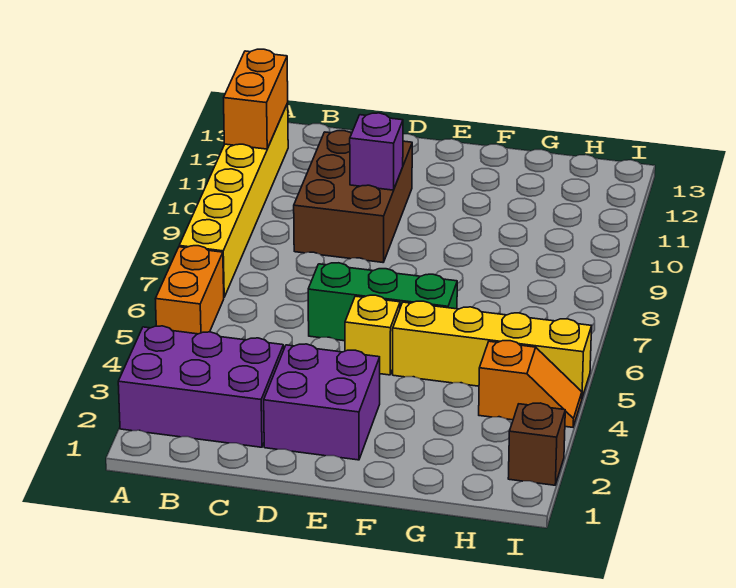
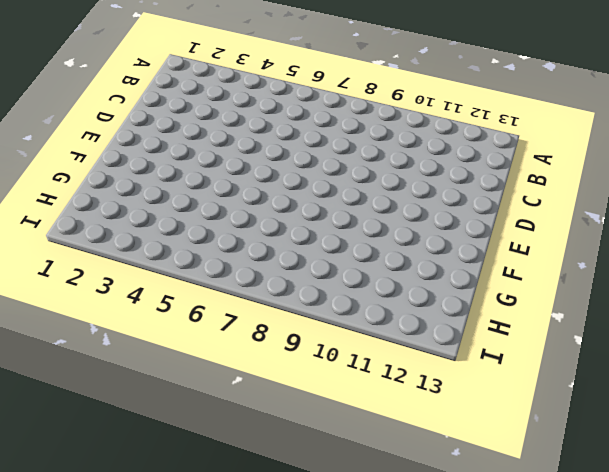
none -> purple 2x3 brick [118,326,284,447]
none -> orange 1x2 brick [156,246,224,334]
none -> yellow 1x6 brick [179,103,288,297]

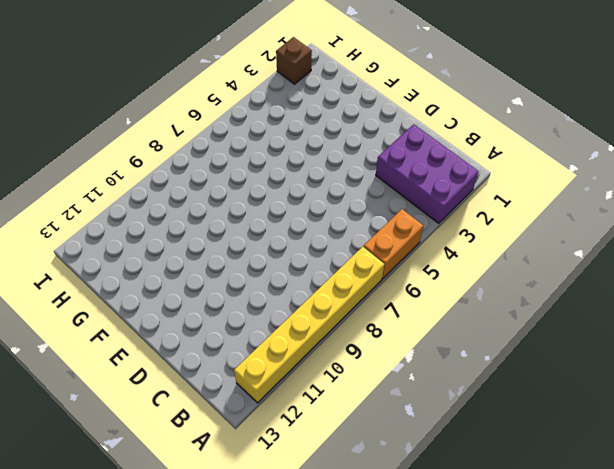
none -> brown 2x3 brick [294,131,412,262]
none -> purple 2x2 brick [264,344,380,460]
none -> green 1x3 brick [308,263,457,341]

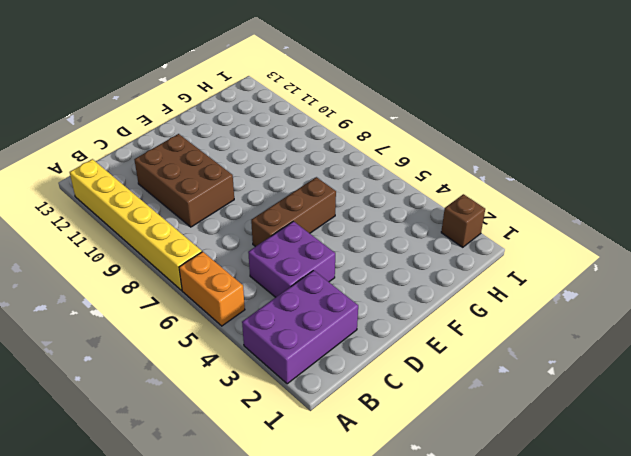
purple 2x2 brick [248,221,335,297] -> purple 2x2 brick moved to [264,344,380,460]
brown 1x3 brick [251,177,336,247] -> green 1x3 brick [308,263,457,341]
none -> yellow 1x1 brick [345,295,400,375]
none -> yellow 1x4 brick [393,301,592,398]
none -> orange 1x2 slope [479,341,582,427]

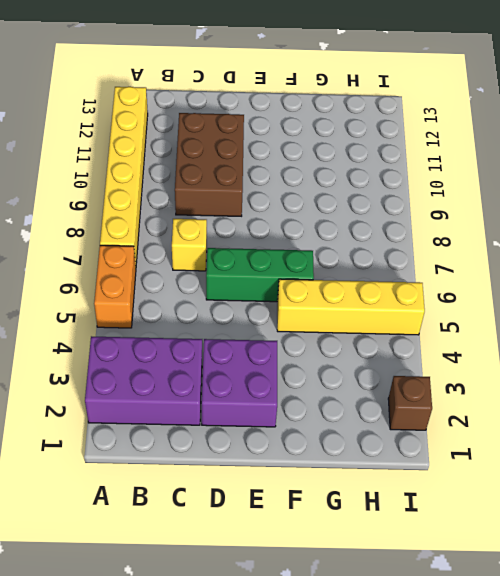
yellow 1x1 brick [172,219,207,271] -> yellow 1x1 brick moved to [345,295,400,375]
none -> orange 1x2 slope [479,341,582,427]
none -> orange 1x2 brick [224,49,288,149]
none -> purple 1x1 brick [350,113,403,190]

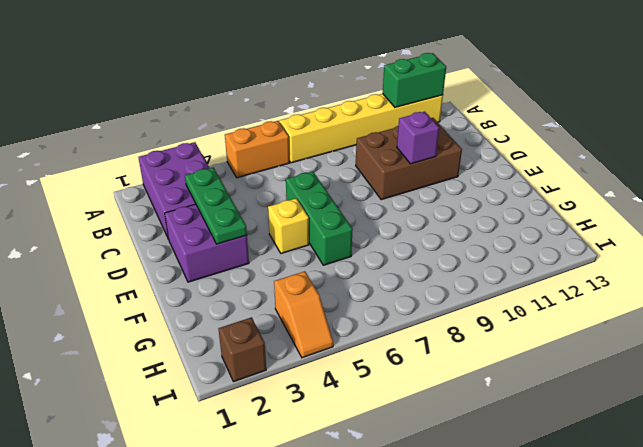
green 1x2 brick [383,53,446,107] -> orange 1x2 brick [224,49,288,149]
green 1x3 plate [185,168,247,244] -> none
none -> yellow 1x4 brick [393,301,592,398]

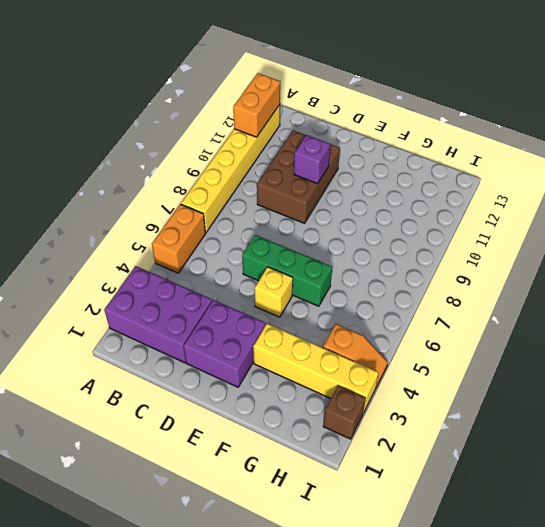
yellow 1x4 brick [253,324,379,413] -> yellow 1x4 brick moved to [393,301,592,398]

